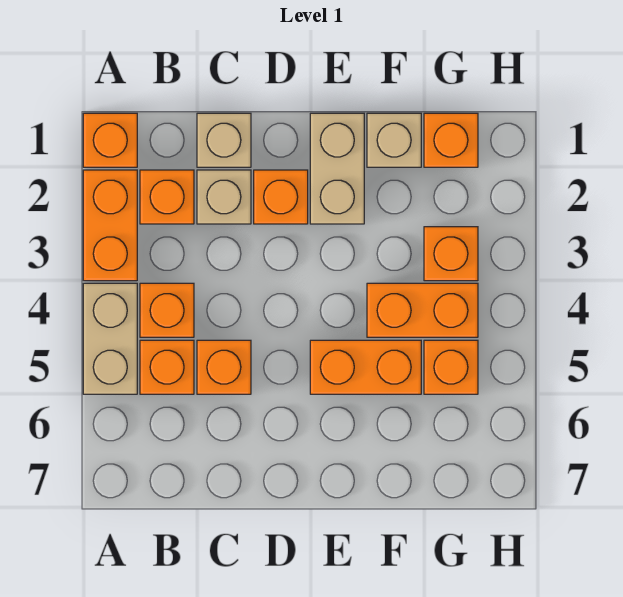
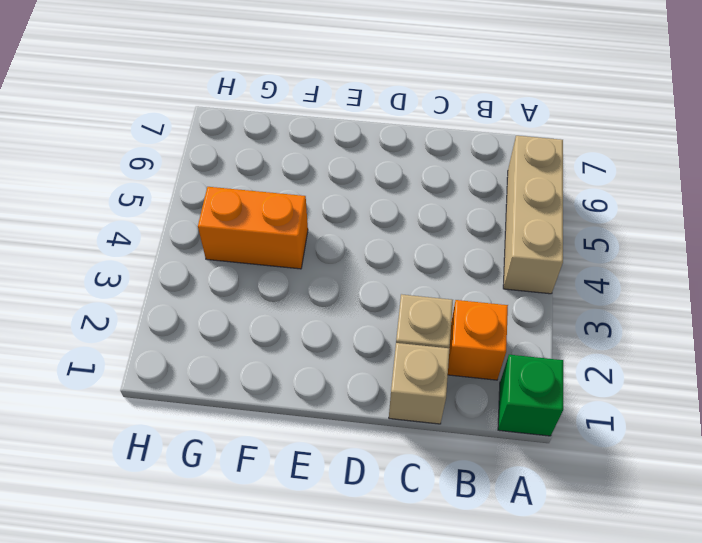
green 1x1 brick [498,355,563,436] -> orange 1x1 brick [83,113,137,167]
tan 1x3 brick [503,136,563,294] -> tan 1x2 brick [83,283,137,394]
none -> orange 1x2 brick [83,170,137,281]
none -> orange 1x1 brick [140,283,194,337]
none -> orange 1x1 brick [140,340,194,394]

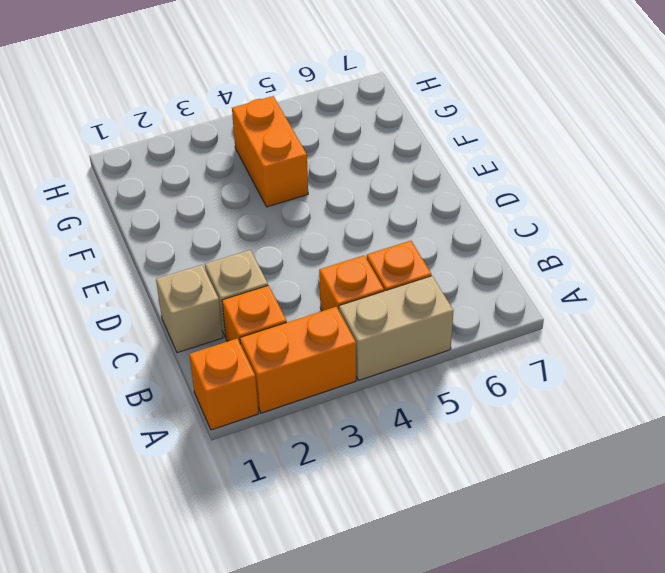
none -> orange 1x1 brick [197,340,251,394]
none -> orange 1x1 brick [254,170,308,224]
none -> tan 1x2 brick [310,113,364,224]

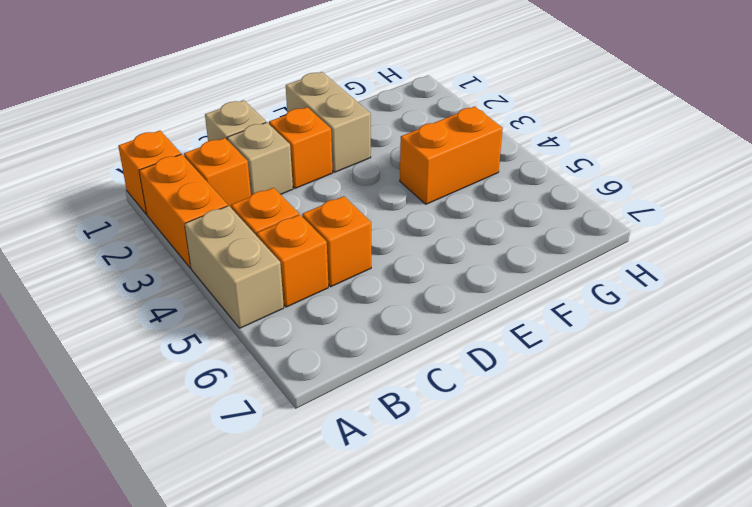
none -> orange 1x2 brick [310,340,421,394]
none -> tan 1x1 brick [367,113,421,167]
none -> orange 1x1 brick [424,113,478,167]

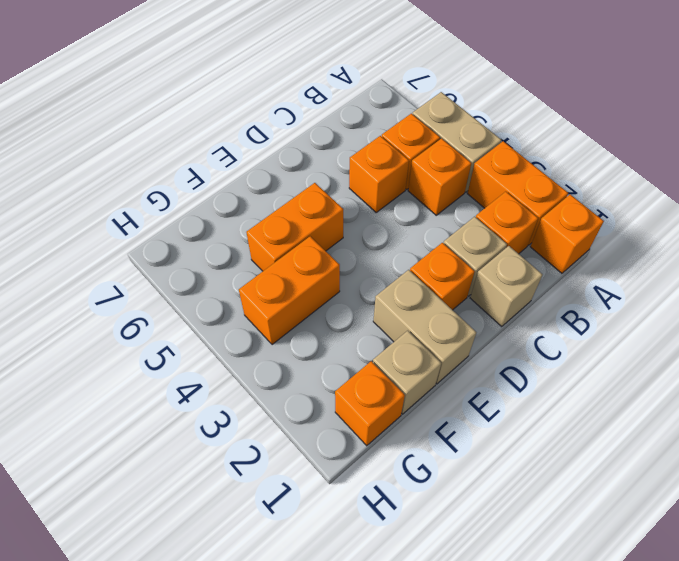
none -> orange 1x1 brick [424,227,478,281]
none -> orange 1x1 brick [424,340,478,394]

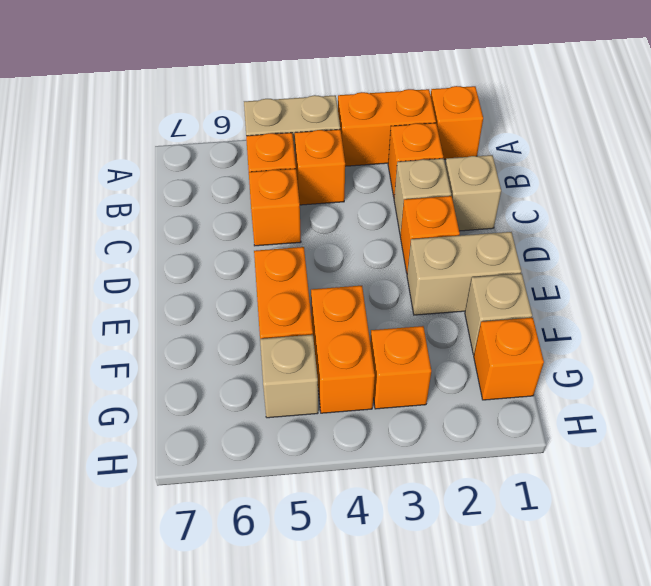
tan 1x1 brick [260,335,318,418] -> orange 1x1 brick [424,340,478,394]

